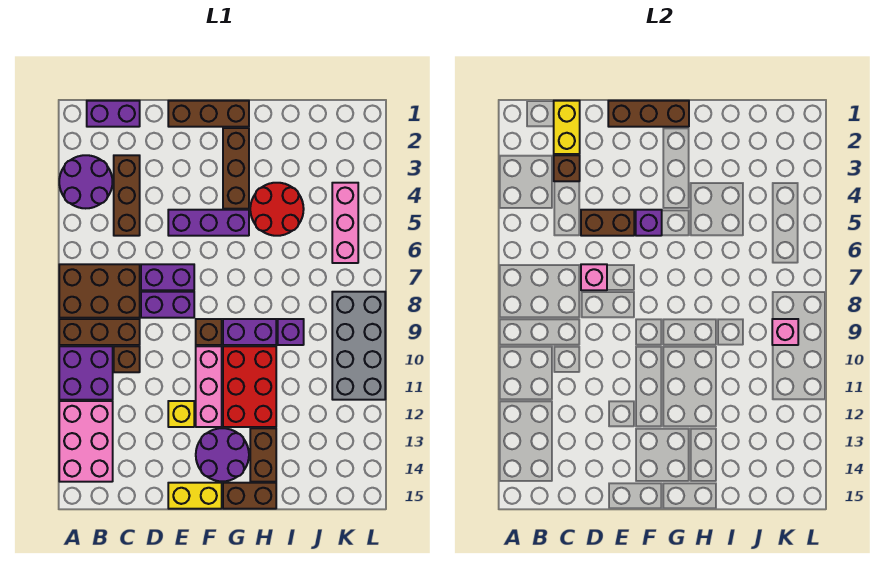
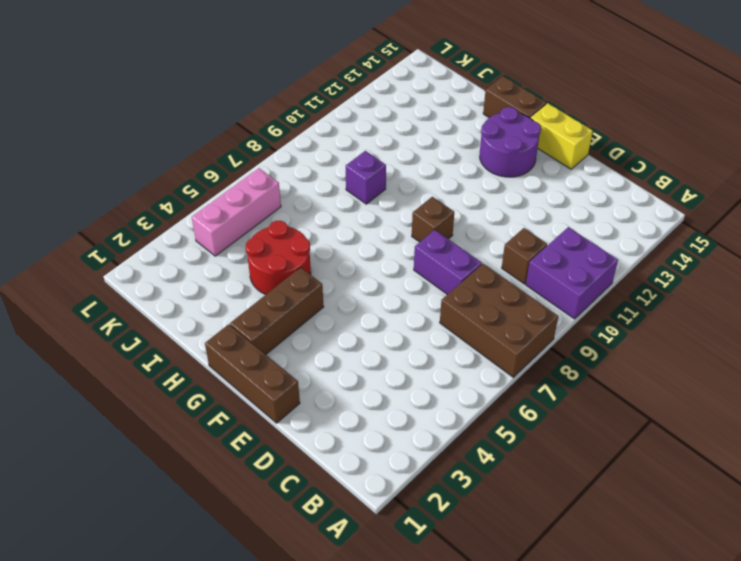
none -> purple 2x2 round brick [59,155,112,208]
none -> brown 1x3 brick [59,319,140,345]
none -> pink 2x3 brick [59,401,113,482]
none -> purple 1x2 brick [87,101,140,127]

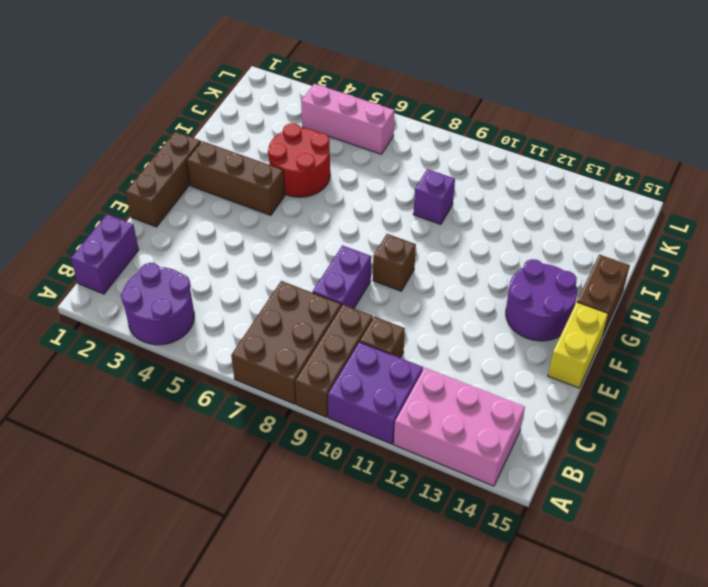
none -> brown 1x3 brick [114,155,140,236]
none -> purple 1x2 brick [141,264,194,290]
none -> purple 1x3 brick [168,210,249,236]
none -> yellow 1x1 brick [168,401,194,427]

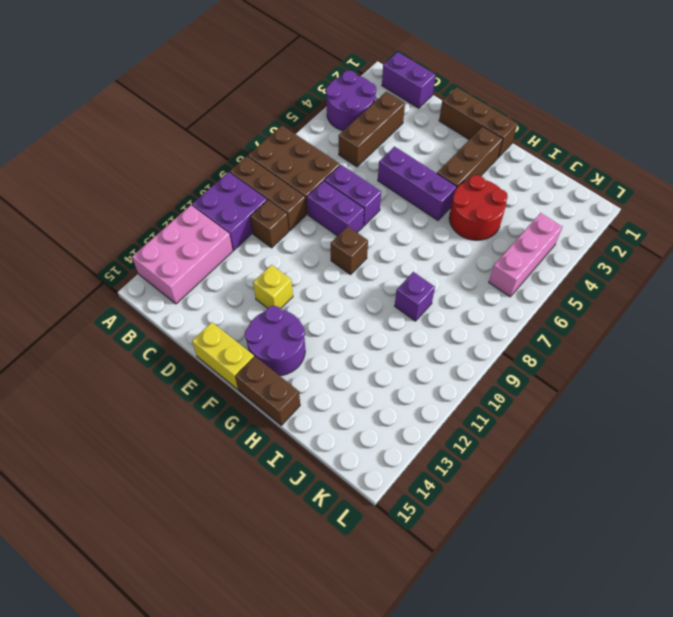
none -> pink 1x3 brick [196,346,222,427]
none -> purple 1x2 brick [223,319,276,345]
none -> red 2x3 brick [223,346,276,427]
none -> brown 1x2 brick [250,428,276,482]

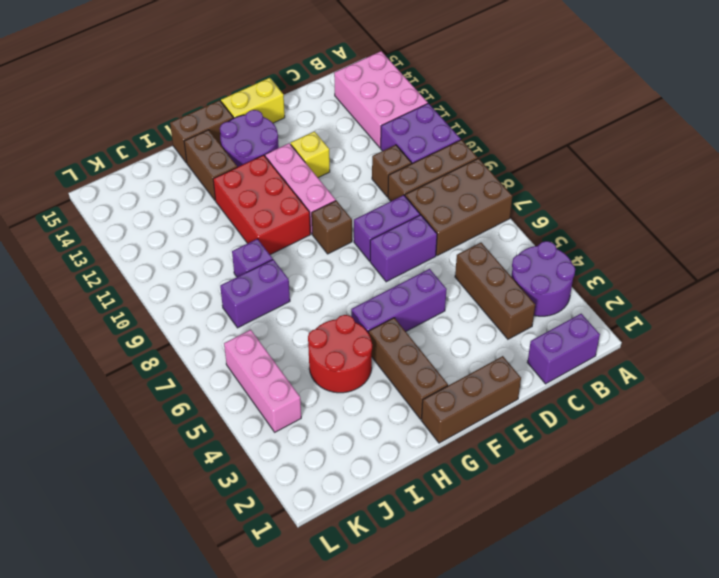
purple 1x2 brick [220,259,290,328] -> purple 1x2 brick moved to [223,319,276,345]
none -> grey 2x4 brick [332,292,385,400]
none -> yellow 1x2 brick [554,101,580,154]
none -> brown 1x1 brick [554,155,580,181]
none -> brown 1x2 brick [581,210,634,236]

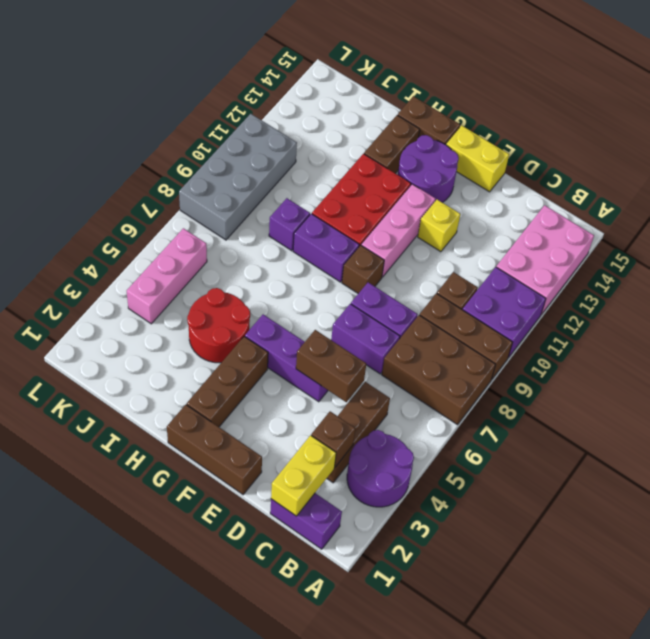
none -> pink 1x1 brick [581,264,607,290]
none -> brown 1x3 brick [608,101,689,127]
none -> purple 1x1 brick [636,210,662,236]
none -> pink 1x1 brick [772,319,798,345]

